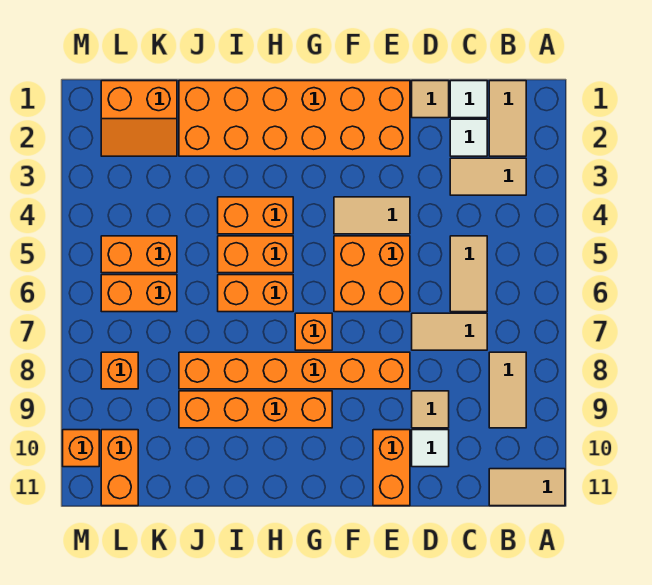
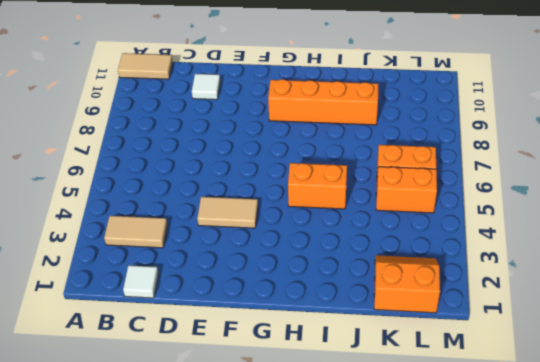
none -> tan 1x2 tile [489,81,526,156]
none -> tan 1x2 tile [489,352,526,428]
none -> white 1x1 tile [450,119,487,156]

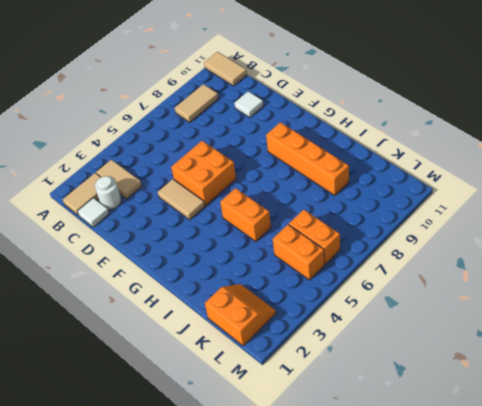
white 1x1 round brick [95,176,121,210] -> white 1x1 tile [450,119,487,156]
none -> tan 1x2 tile [450,236,487,312]
none -> tan 1x2 tile [412,313,487,350]
none -> tan 1x1 tile [412,81,449,118]

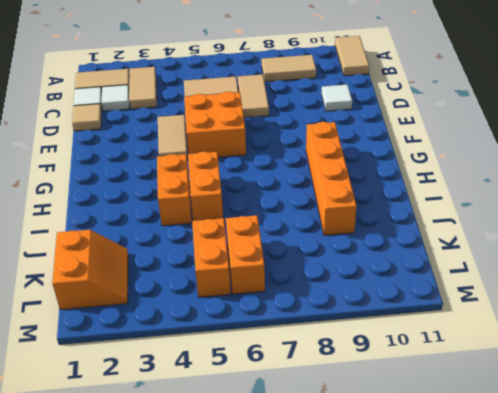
none -> tan 1x1 tile [412,391,449,428]
none -> orange 2x6 brick [179,81,410,156]
none -> orange 1x6 brick [179,352,410,389]

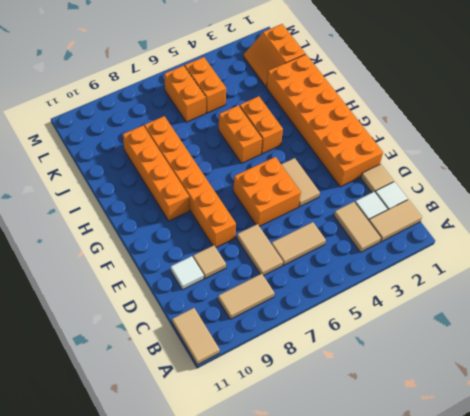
none -> orange 1x2 brick [373,430,410,506]
none -> orange 1x1 brick [295,313,332,350]
none -> orange 1x2 brick [218,275,293,312]

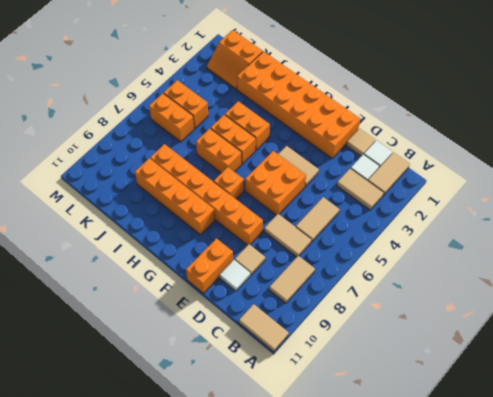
none -> orange 1x1 brick [101,352,138,389]
none -> orange 1x2 brick [101,430,138,506]
none -> orange 1x1 brick [63,430,99,467]

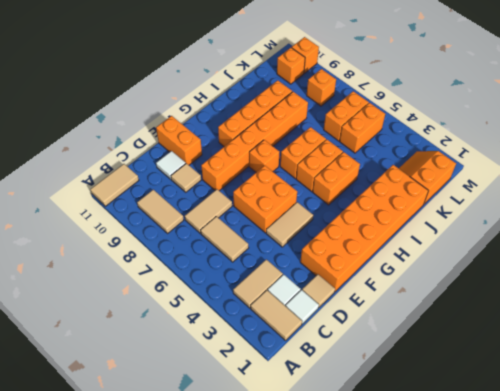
orange 1x1 brick [277,48,305,84] -> orange 1x2 brick [101,430,138,506]

